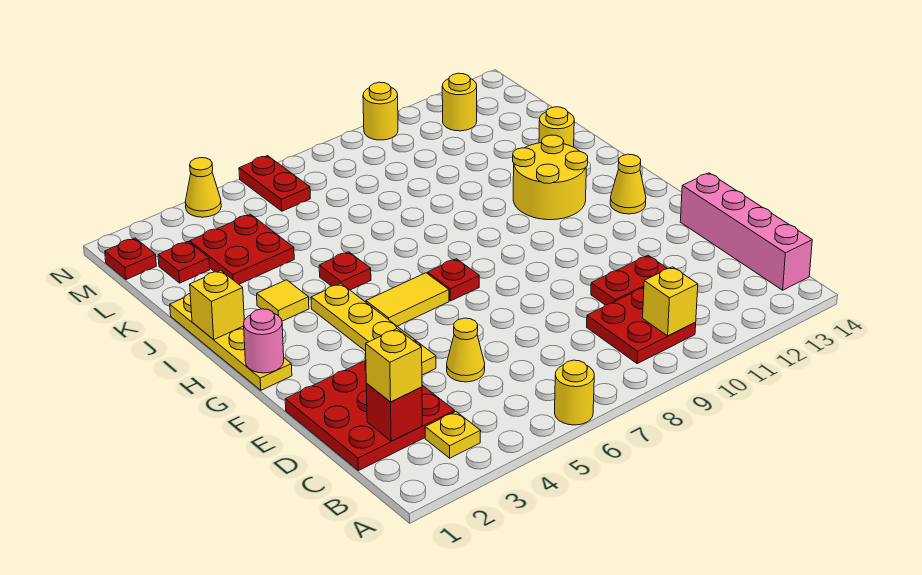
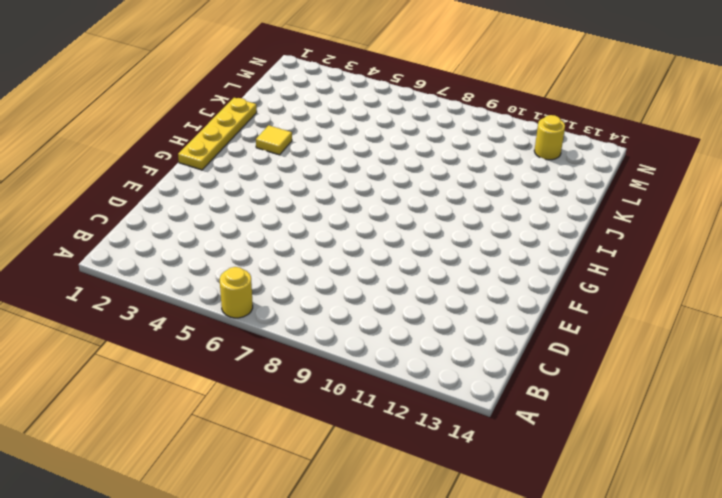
none -> yellow 1x1 plate [425,412,481,458]
none -> red 2x2 plate [587,288,696,364]
none -> pink 1x4 brick [680,173,812,290]

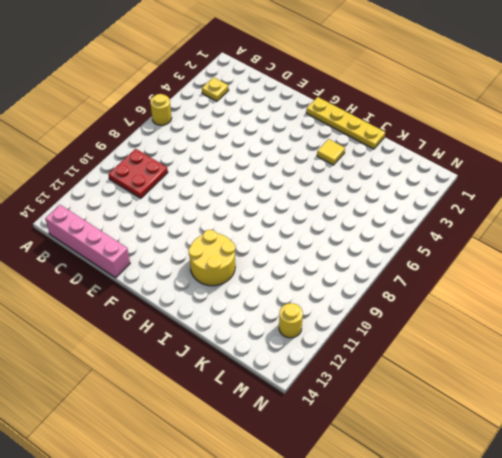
none -> red 3x3 plate [285,360,455,471]
none -> yellow 1x1 cone [447,318,485,382]
none -> red 1x2 plate [591,255,667,305]

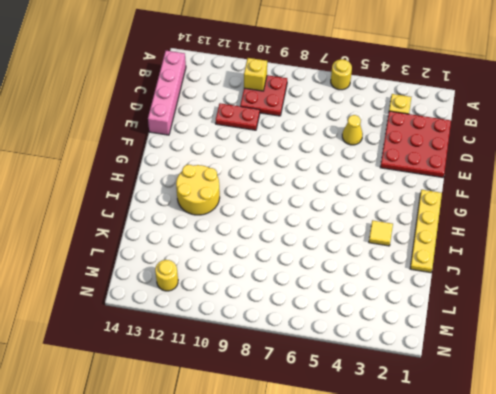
none -> yellow 1x4 plate [311,284,436,375]
none -> yellow 1x2 tile [366,273,449,326]
none -> red 1x1 plate [428,259,479,301]

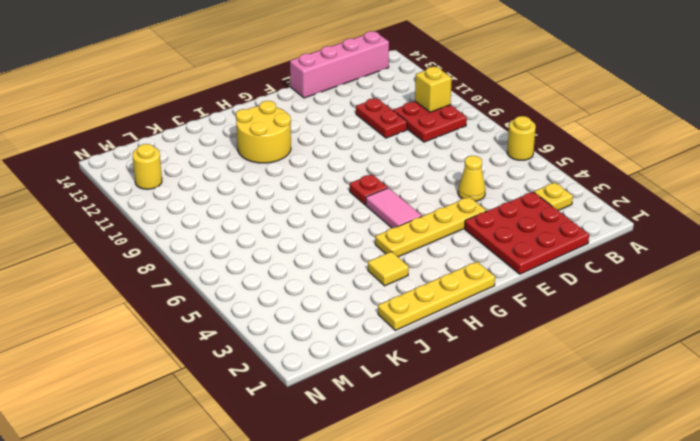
pink 1x2 tile [366,188,422,228] -> yellow 1x2 tile [366,273,449,326]
none -> yellow 1x1 cone [610,154,646,214]
none -> red 1x1 plate [319,252,371,290]
none -> yellow 1x1 round brick [539,107,574,147]

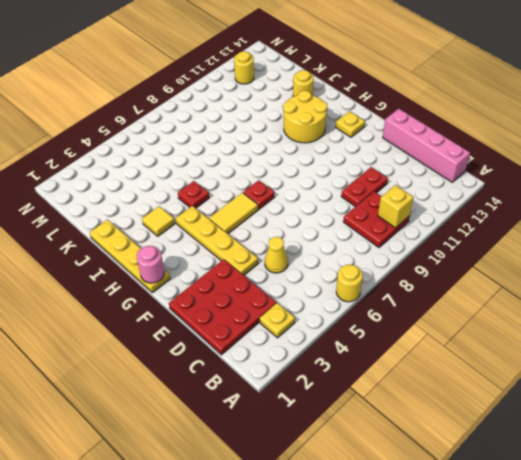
yellow 1x1 plate [336,111,365,137] -> yellow 1x1 cone [610,154,646,214]
none -> red 2x2 plate [190,214,294,284]
none -> red 1x1 plate [158,242,210,283]
none -> red 1x1 plate [105,238,156,280]

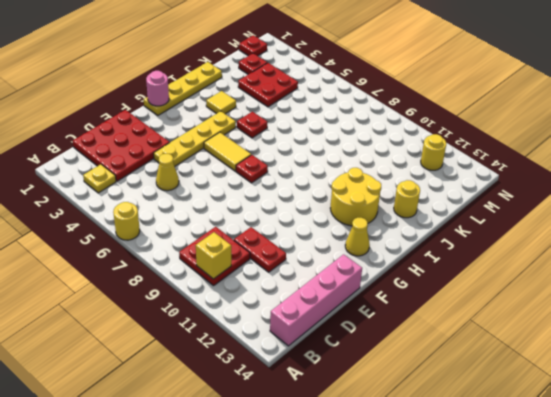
none -> red 1x2 plate [239,156,310,211]
none -> yellow 1x1 cone [185,158,221,217]
none -> yellow 1x1 round brick [363,82,398,140]

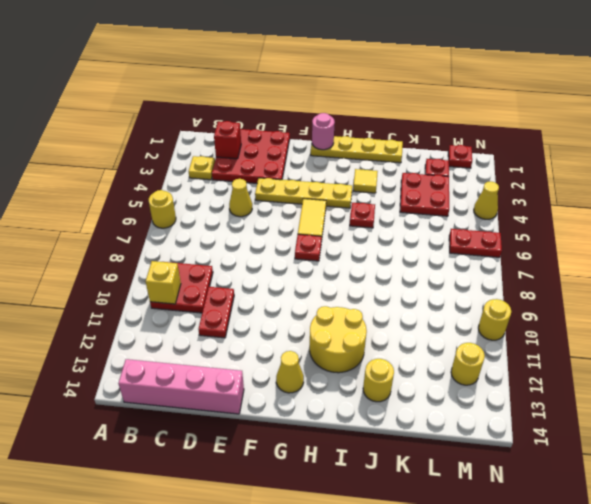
none -> yellow 1x1 brick [190,270,244,340]
none -> yellow 1x1 brick [365,329,422,402]

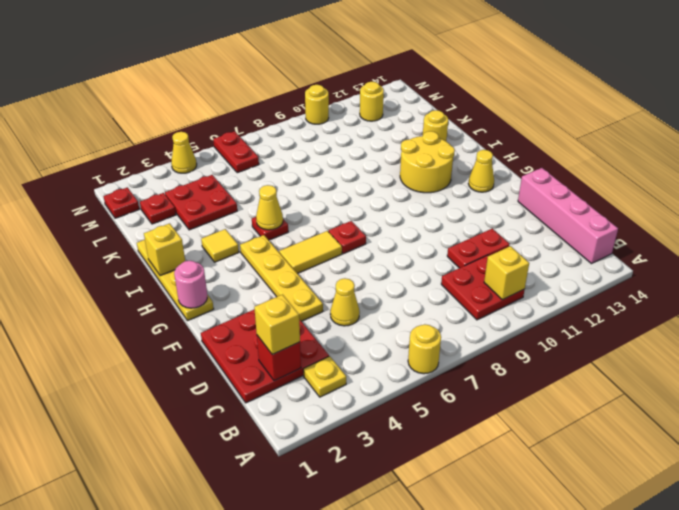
yellow 1x1 cone [256,185,283,230] -> none

